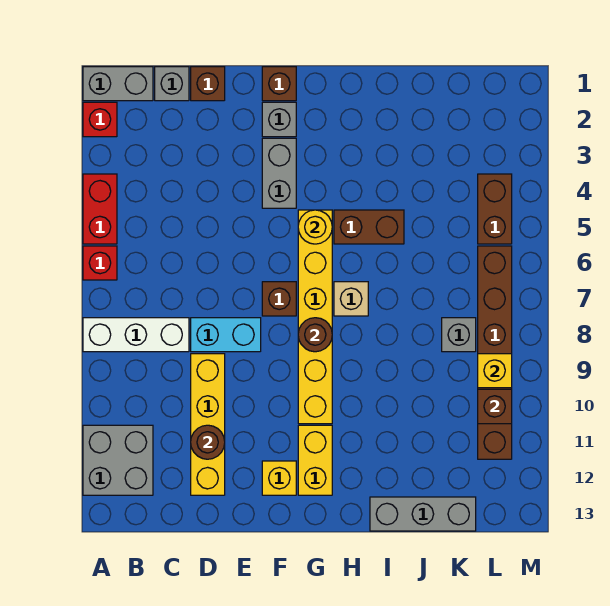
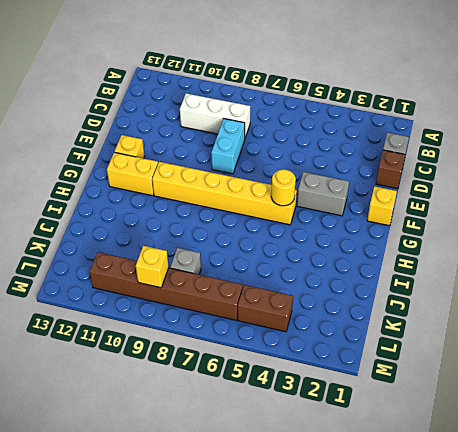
white 1x3 brick [180,93,250,138] -> white 1x3 brick turned to [83,318,189,352]
yellow 1x1 brick [367,186,397,226] -> brown 1x1 brick [262,67,296,101]
none -> grey 1x2 brick [83,67,153,101]
none -> red 1x1 brick [83,102,117,137]
none -> red 1x2 brick [83,174,117,244]

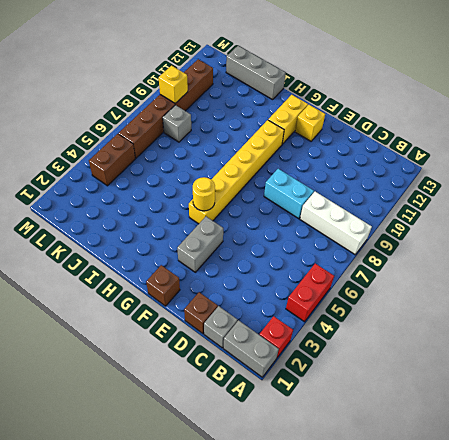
none -> red 1x1 brick [83,246,117,280]
none -> grey 2x2 brick [83,425,153,495]
none -> yellow 1x4 brick [191,354,225,495]

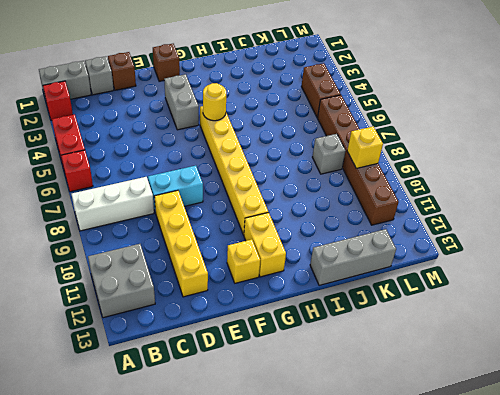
none -> grey 1x1 brick [262,102,296,137]
none -> brown 1x1 brick [262,282,296,316]
none -> brown 1x2 brick [334,210,404,244]

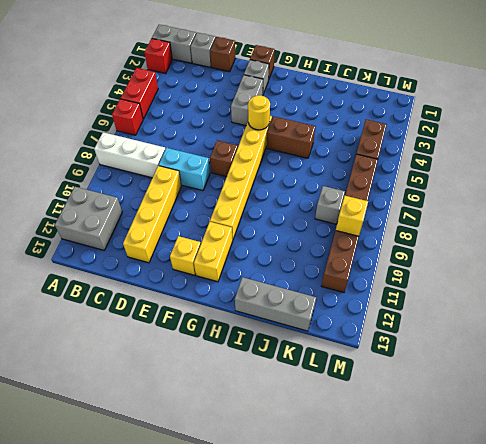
none -> tan 1x1 brick [334,282,368,316]
none -> brown 1x1 round brick [191,425,225,459]
none -> brown 1x1 round brick [298,318,332,352]

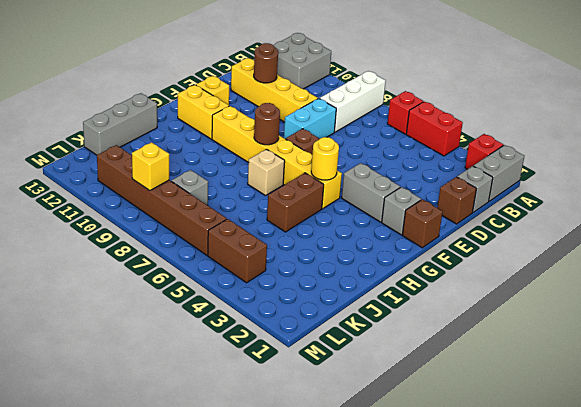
none -> brown 1x1 brick [478,389,512,424]

